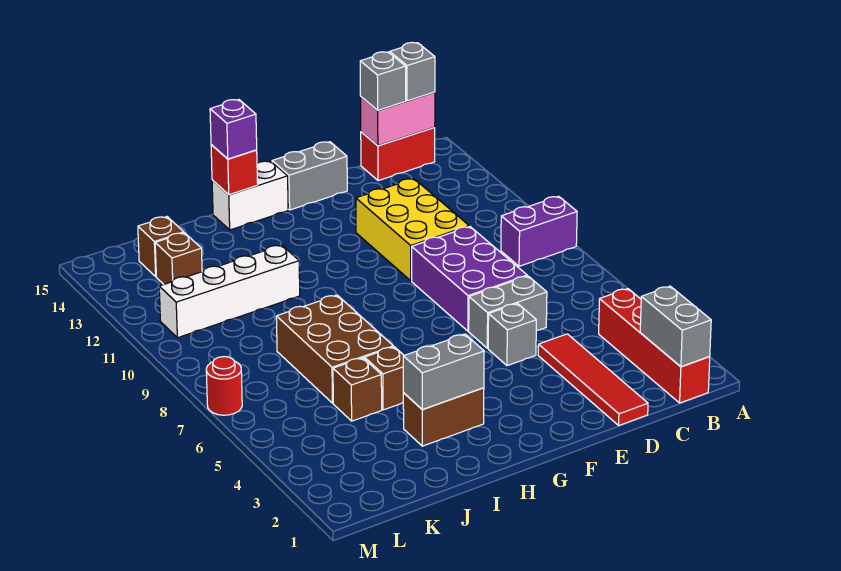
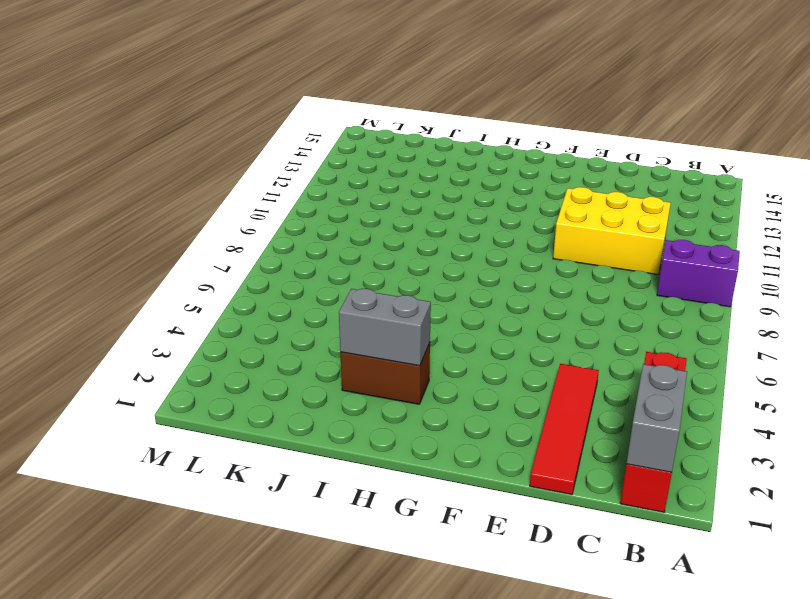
yellow 2x3 brick [553,187,671,275] -> yellow 2x3 brick turned to [356,179,469,281]
none -> red 1x2 brick [361,128,435,181]
none -> grey 1x2 brick [469,276,547,348]
none -> purple 2x3 brick [412,227,527,331]

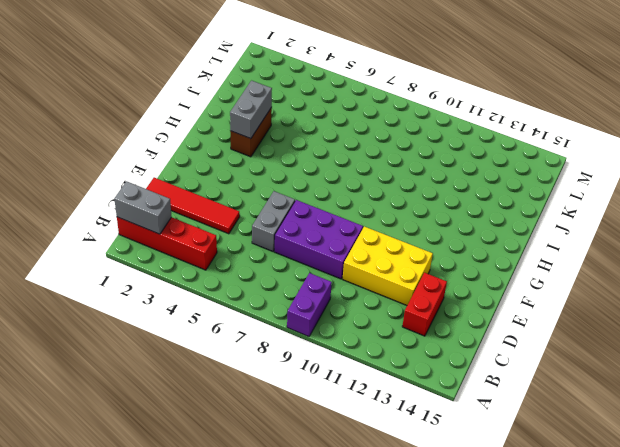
red 1x2 brick [402,273,447,336] -> red 1x2 brick moved to [361,128,435,181]
none -> grey 1x1 brick [488,304,536,366]
none -> grey 1x2 brick [272,142,347,210]
none -> white 1x2 brick [212,161,288,230]

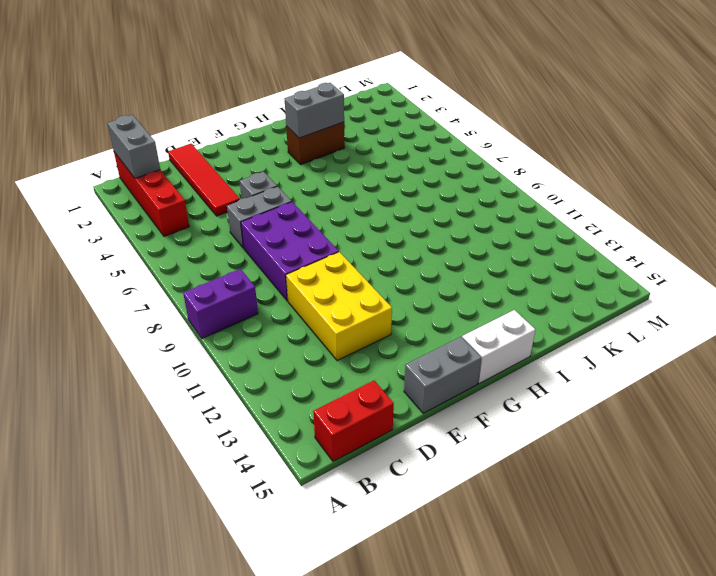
none -> brown 1x1 brick [365,347,404,410]
none -> brown 2x3 brick [276,295,393,403]
none -> white 1x4 brick [159,245,300,338]

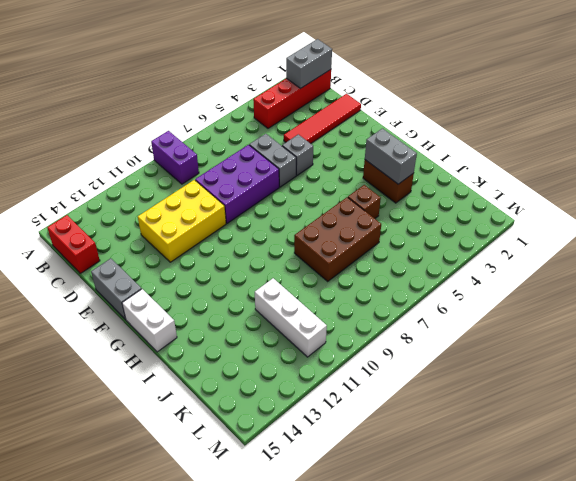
white 1x3 brick [255,278,327,357] -> white 1x4 brick [159,245,300,338]
none -> brown 1x1 brick [333,358,382,421]
none -> brown 1x1 brick [155,233,202,284]
none -> brown 1x1 brick [138,217,184,277]

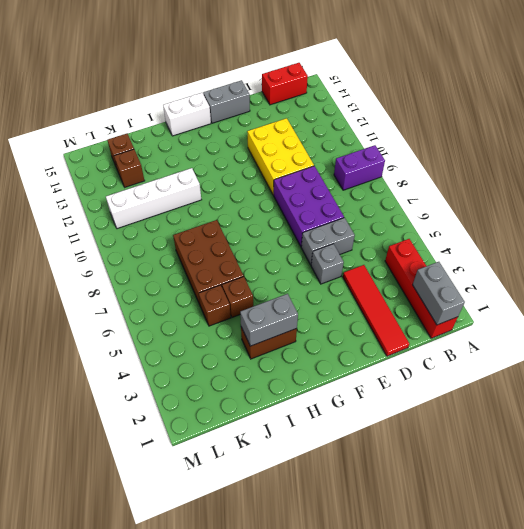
none -> red 1x1 round brick [206,357,242,415]
none -> pink 1x2 brick [360,92,435,146]
none -> red 1x1 brick [211,145,258,195]

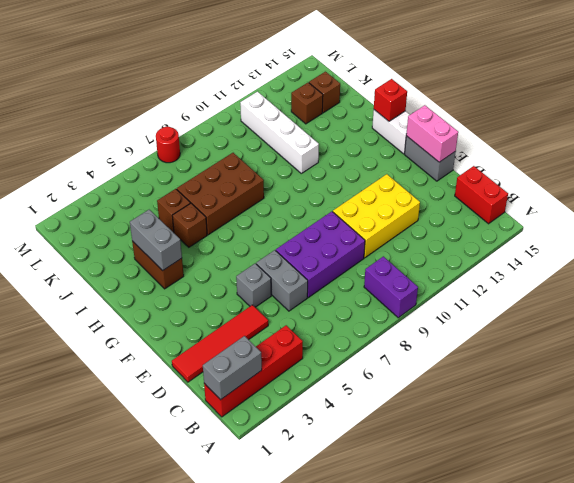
pink 1x2 brick [406,105,458,162] -> pink 1x2 brick moved to [360,92,435,146]
none -> grey 1x1 brick [390,43,435,101]
none -> grey 1x1 brick [360,52,406,110]
none -> purple 1x1 brick [210,100,257,159]

